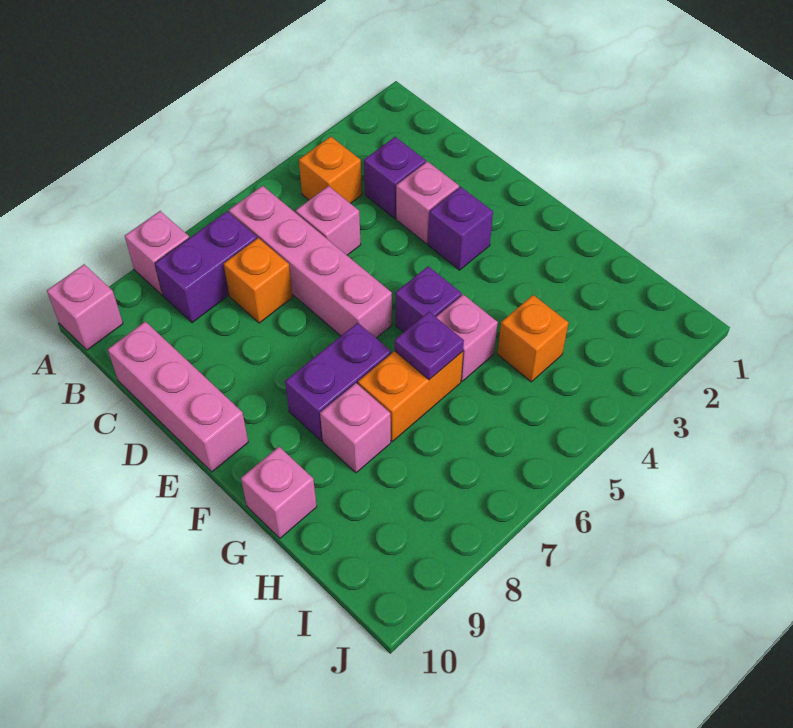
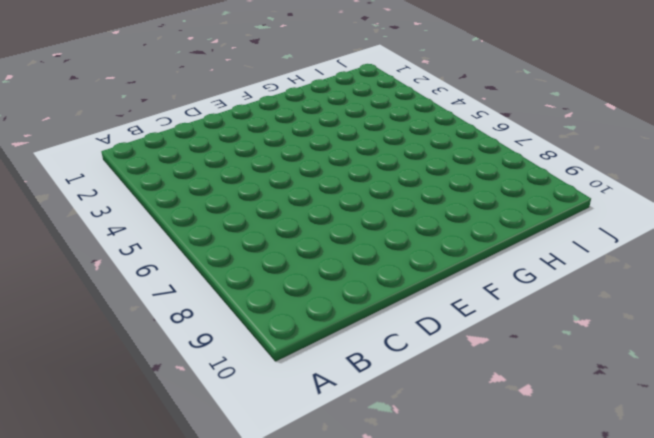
none -> pink 1x1 brick [125,211,189,295]
none -> pink 1x1 brick [47,264,123,350]
none -> orange 1x1 brick [299,136,362,204]

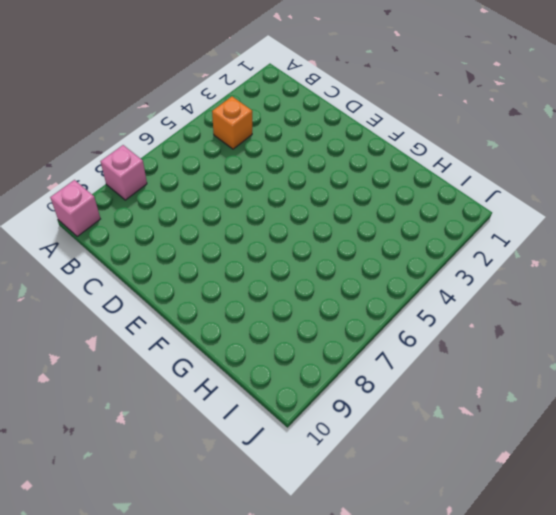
none -> pink 1x4 brick [229,186,392,338]
none -> purple 1x2 brick [155,211,257,323]
none -> purple 1x1 brick [364,137,426,218]

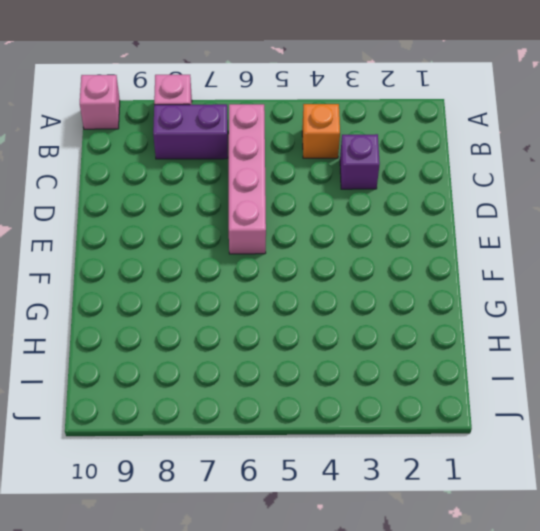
none -> pink 1x1 brick [296,186,361,255]
none -> orange 1x1 brick [224,238,293,323]
none -> pink 1x3 brick [108,321,248,472]

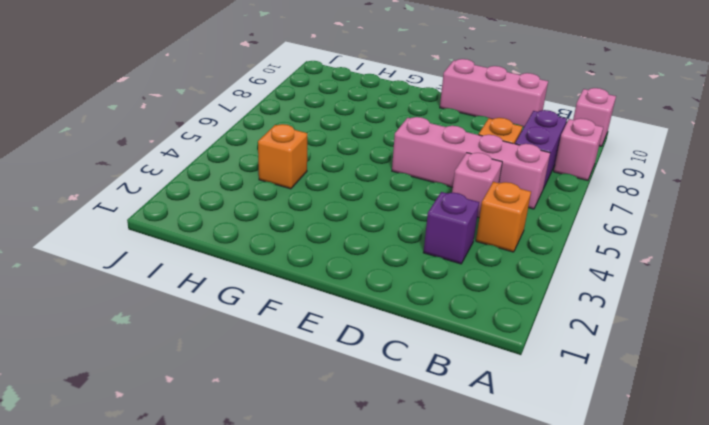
none -> pink 1x1 brick [396,161,459,244]
none -> purple 1x1 brick [428,187,493,270]
none -> purple 1x1 brick [395,266,462,332]

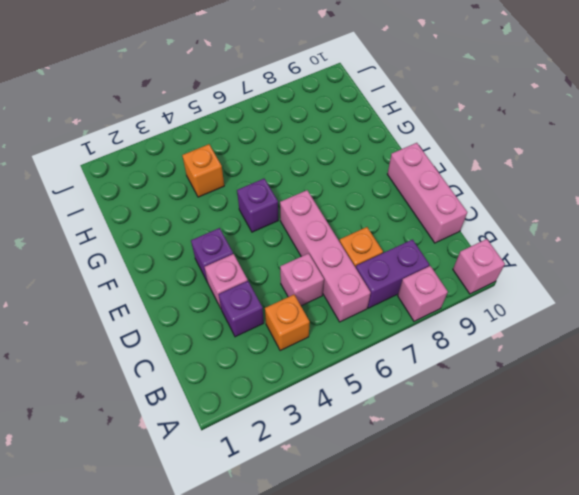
none -> purple 1x2 brick [285,323,391,441]
none -> pink 1x1 brick [436,294,498,381]
none -> orange 1x2 brick [358,351,463,441]

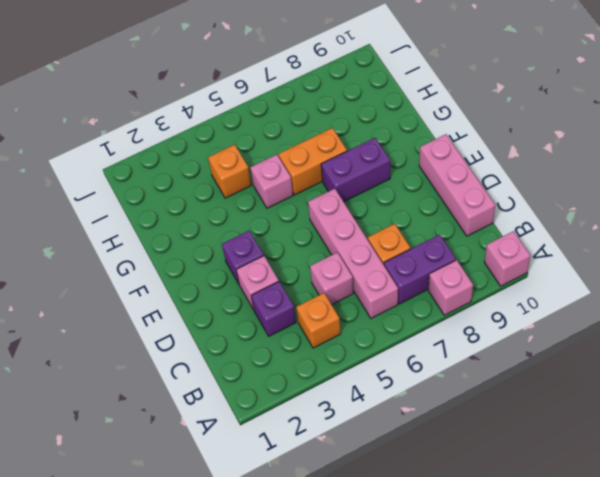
none -> purple 1x1 brick [395,266,462,332]
none -> pink 1x1 brick [320,383,391,473]
none -> pink 1x1 brick [241,447,317,538]

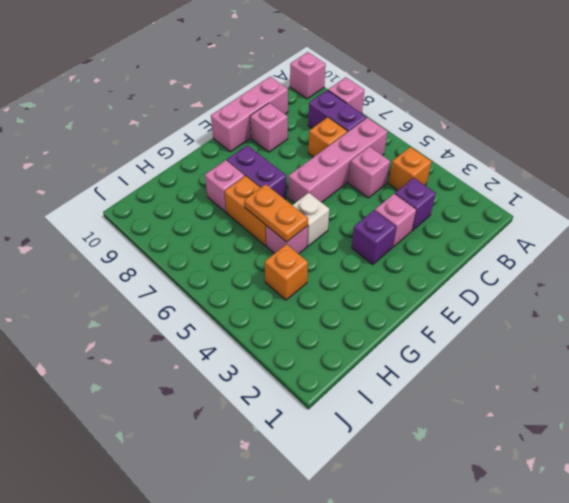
pink 1x1 brick [250,103,288,152] -> pink 1x1 brick moved to [241,447,317,538]
white 1x1 brick [293,193,329,246] -> purple 1x1 brick [395,266,462,332]
orange 1x2 plate [244,184,308,242] -> purple 1x1 plate [395,312,464,380]

